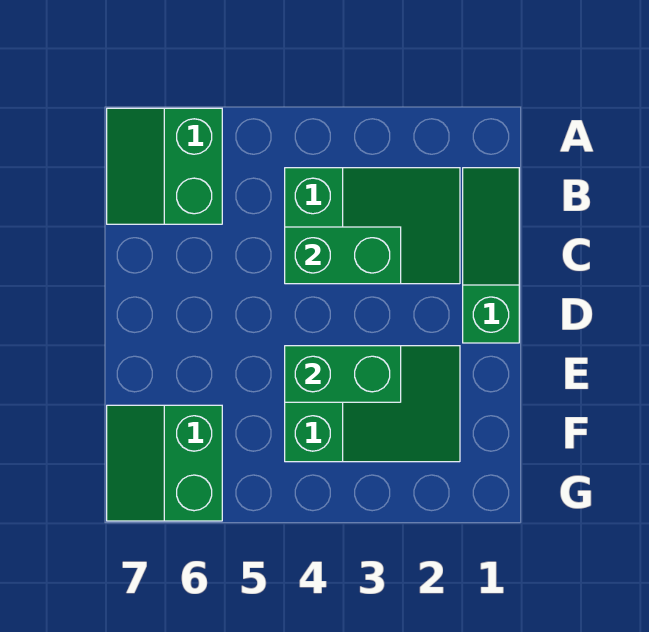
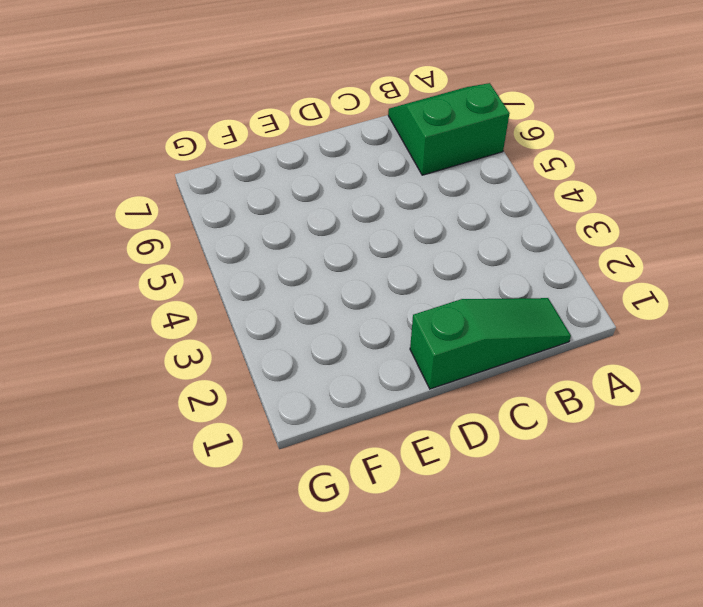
none -> green 2x3 slope [285,168,460,284]
none -> green 2x3 slope [285,346,460,462]

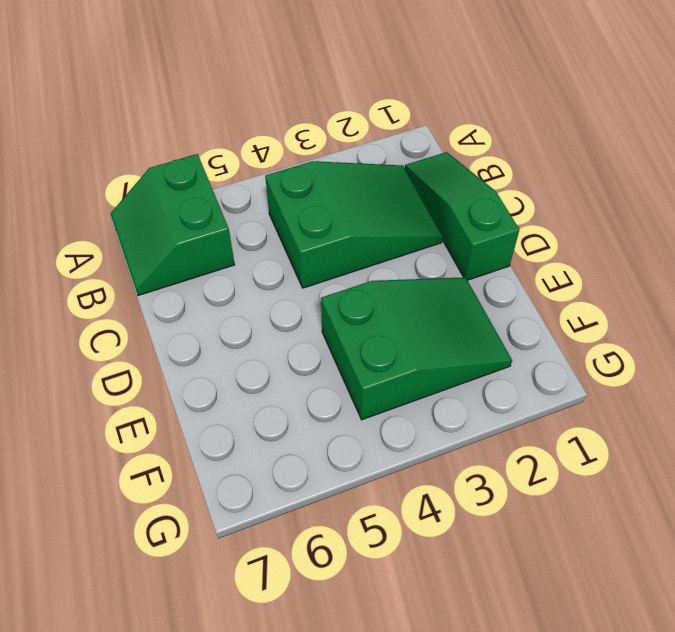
none -> green 2x2 slope [107,405,222,521]
none -> green 1x2 brick [285,227,401,284]

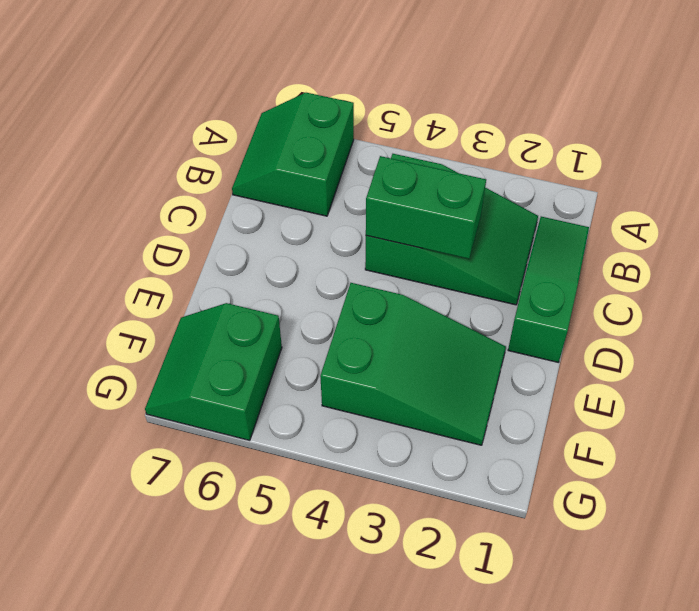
none -> green 1x2 brick [285,346,401,402]

